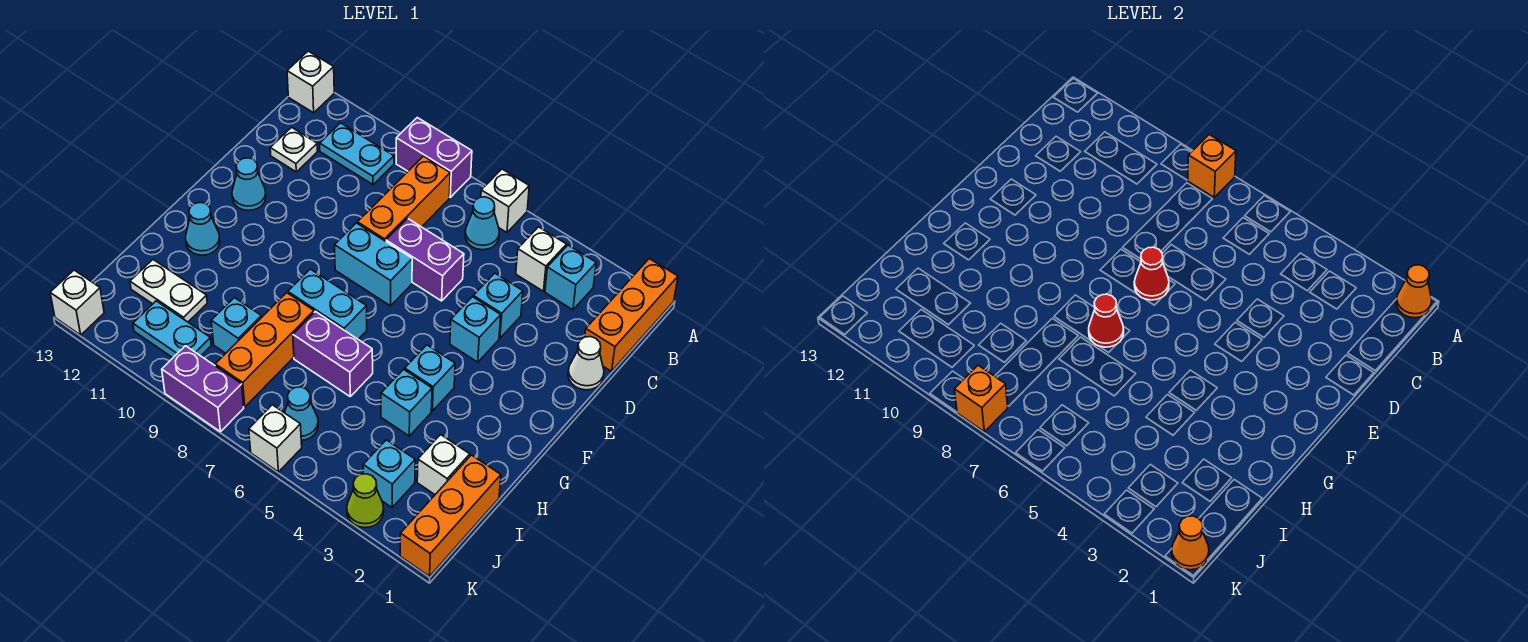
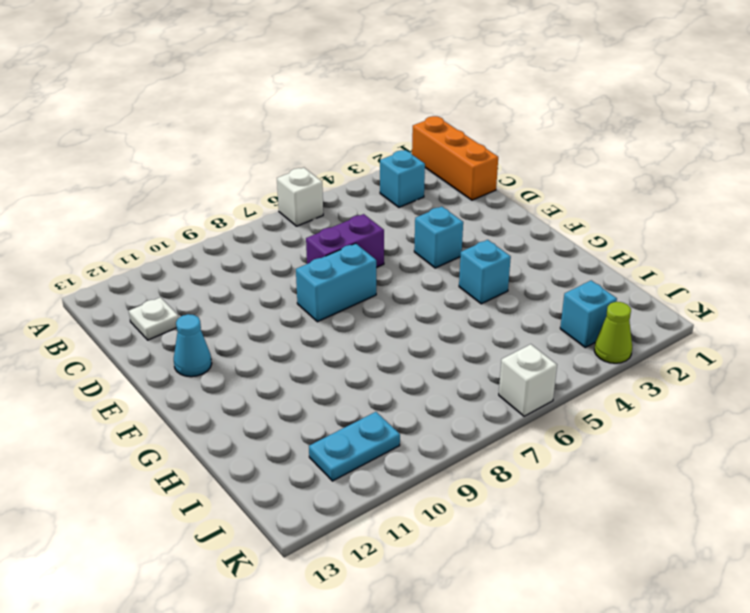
none -> purple 1x2 brick [396,118,472,197]
none -> white 1x1 brick [287,51,334,113]
none -> white 1x1 brick [516,227,567,291]
none -> cyan 1x1 cone [465,197,499,250]

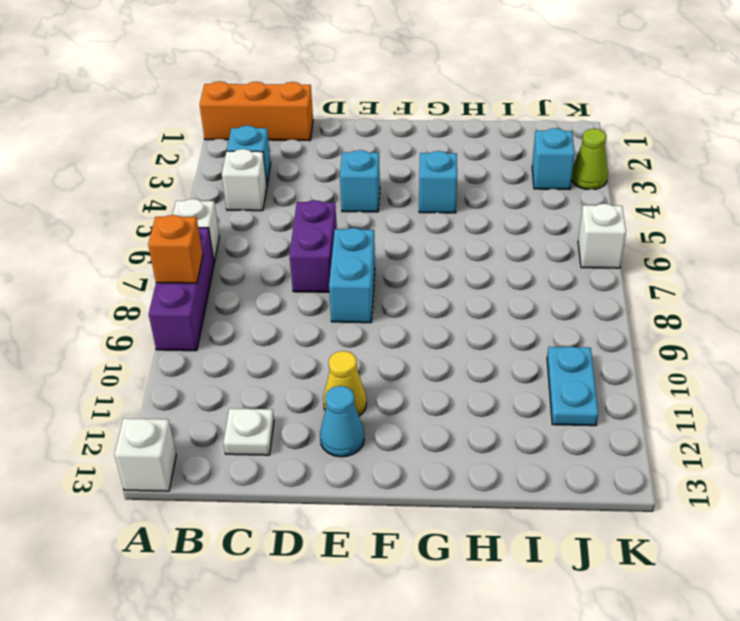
purple 1x3 brick [149,228,214,351] -> purple 1x2 brick [396,118,472,197]
yellow 1x1 cone [323,351,367,416] -> none
none -> cyan 1x1 cone [465,197,499,250]
none -> orange 1x3 brick [358,156,450,241]
none -> cyan 1x2 plate [320,123,394,185]
none -> white 1x1 cone [568,337,604,390]

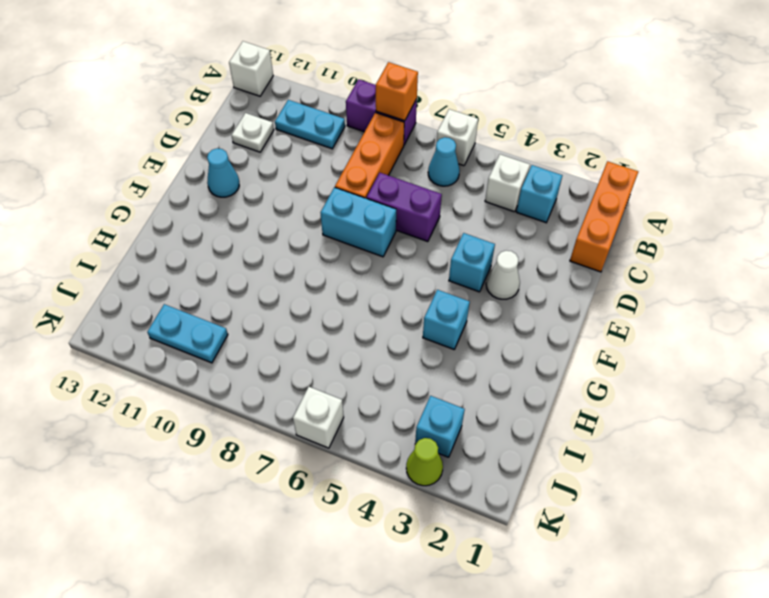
white 1x1 cone [486,251,520,299] -> white 1x1 cone moved to [568,337,604,390]
none -> cyan 1x1 brick [473,273,523,338]
none -> cyan 1x2 brick [288,269,367,339]
none -> cyan 1x1 cone [186,203,220,255]
none -> cyan 1x1 brick [381,369,432,436]

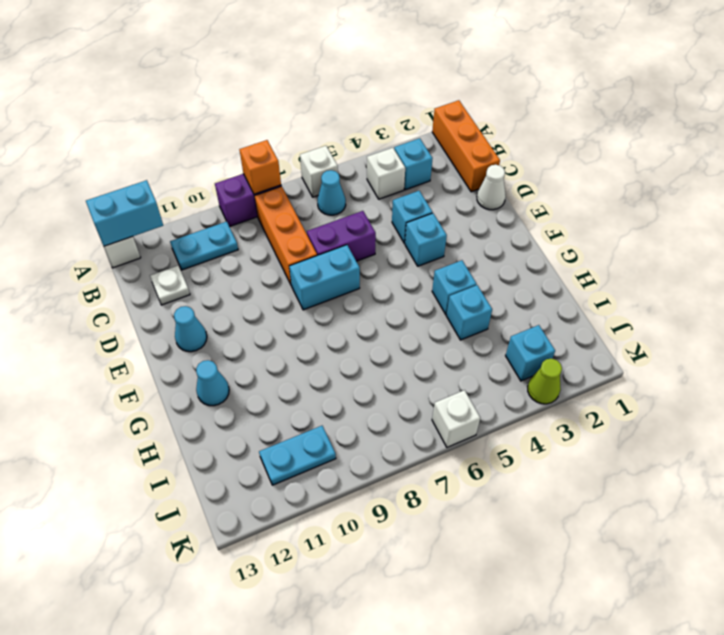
cyan 1x2 brick [86,180,163,246] -> cyan 1x2 brick moved to [288,269,367,339]
none -> purple 1x2 brick [293,312,373,396]
none -> orange 1x3 brick [215,293,314,407]
none -> orange 1x3 brick [400,455,501,576]
none -> white 1x1 brick [417,435,470,494]

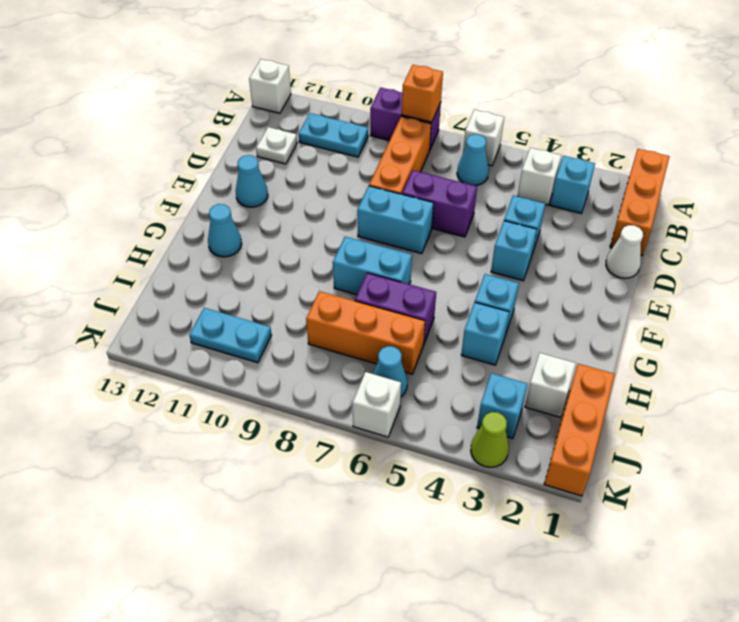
orange 1x3 brick [306,291,425,374] -> orange 1x3 brick turned to [215,293,314,407]
none -> cyan 1x1 brick [211,298,262,353]
none -> white 1x2 plate [130,260,207,322]
none -> purple 1x2 brick [162,346,244,432]
none -> white 1x1 brick [50,270,104,335]

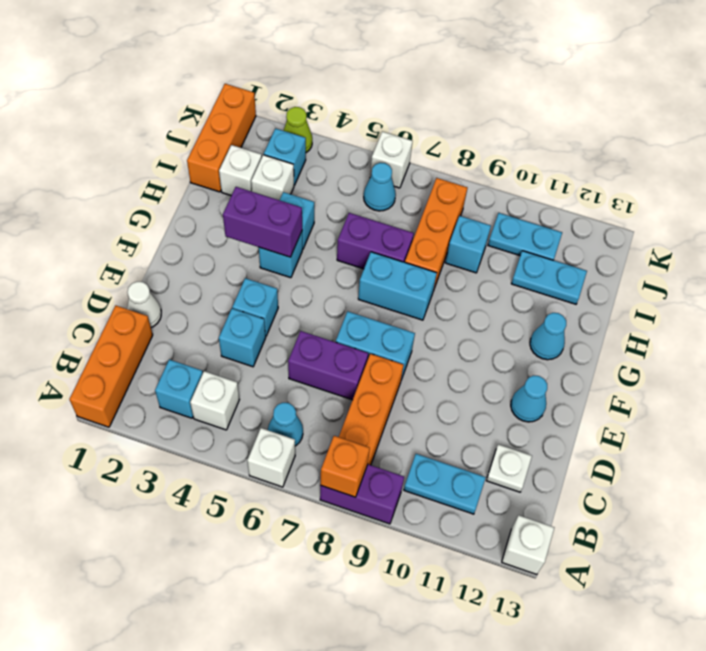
purple 1x2 brick [223,187,302,257] -> purple 1x2 brick moved to [162,346,244,432]
white 1x1 brick [251,155,294,200] -> white 1x1 brick moved to [50,270,104,335]
cyan 1x2 plate [511,251,587,304] -> white 1x2 plate [130,260,207,322]
none -> orange 1x1 cone [1396,265,1432,318]
none -> red 1x1 cone [1134,247,1169,300]
none -> red 1x1 cone [1089,294,1124,347]
none -> orange 1x1 cone [1172,516,1209,570]

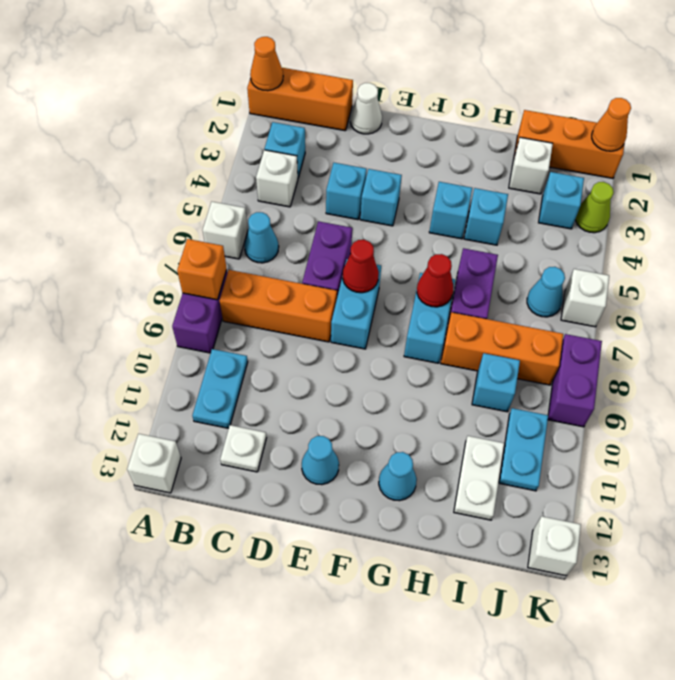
none -> orange 1x1 brick [954,365,1008,432]

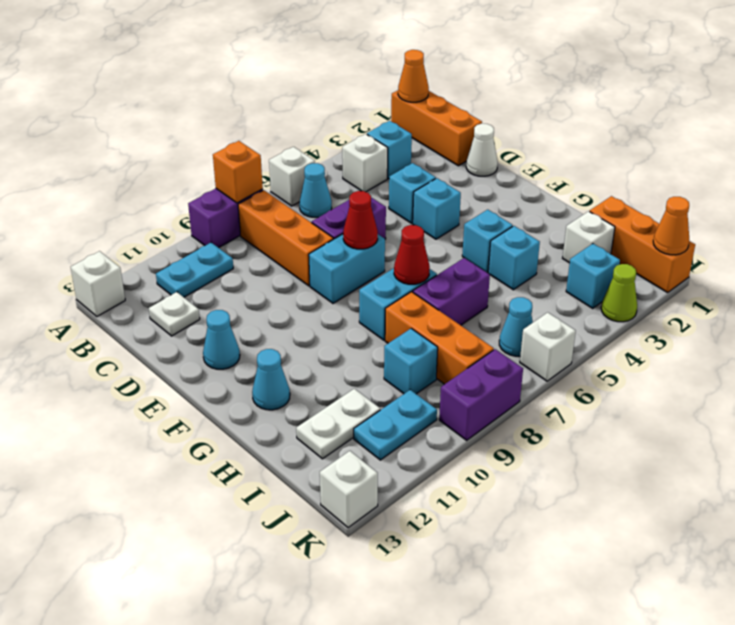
none -> orange 1x1 brick [954,365,1008,432]

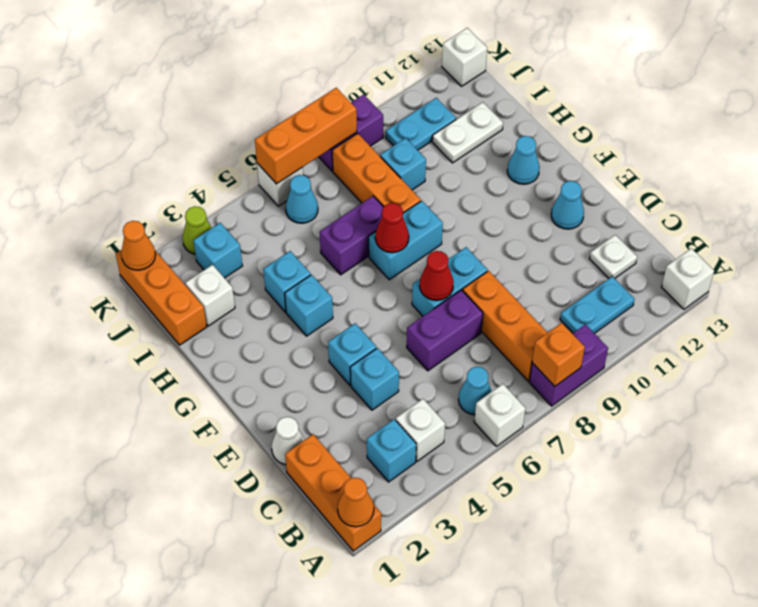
orange 1x3 brick [255,88,357,184] -> orange 1x1 brick [954,365,1008,432]

